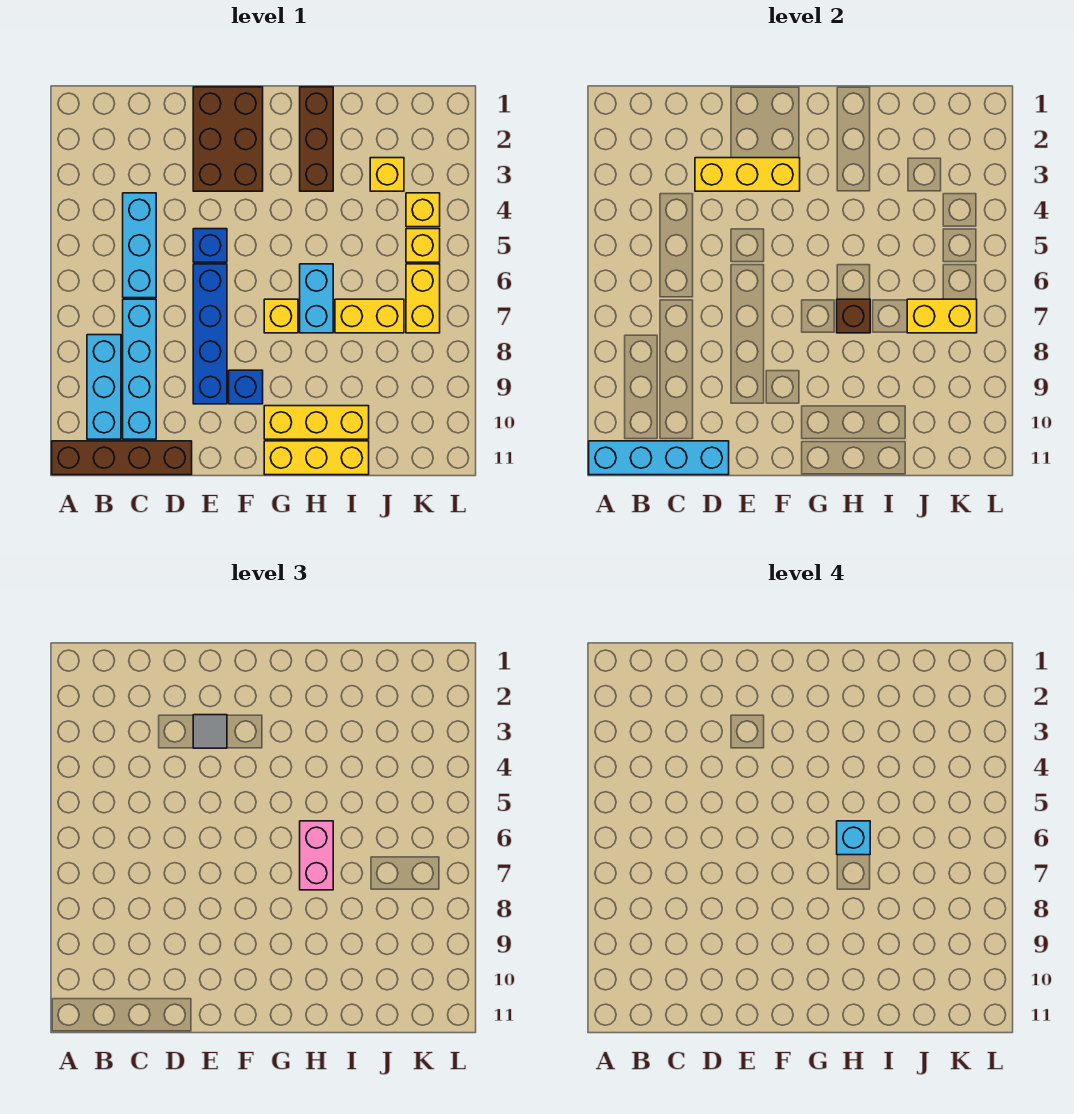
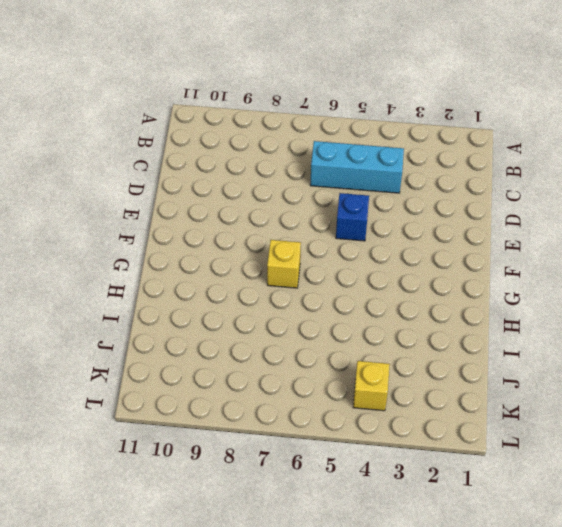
none -> brown 1x4 brick [52,441,192,475]
none -> cyan 1x3 brick [87,335,121,439]
none -> cyan 1x4 brick [123,299,156,439]

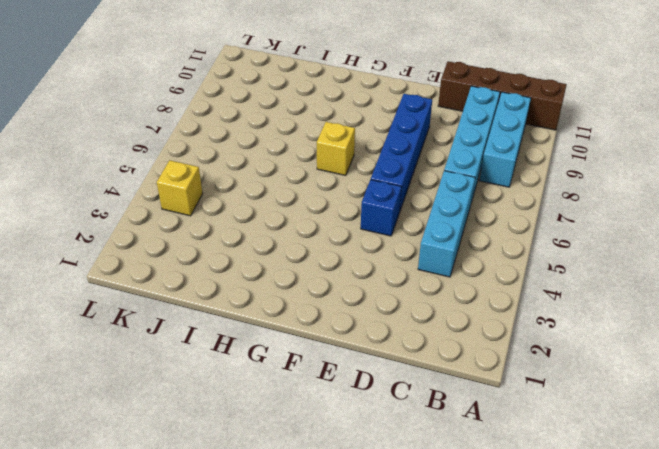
none -> brown 2x3 brick [193,87,263,191]
none -> blue 1x1 brick [229,370,263,404]
none -> yellow 1x3 brick [264,406,369,439]

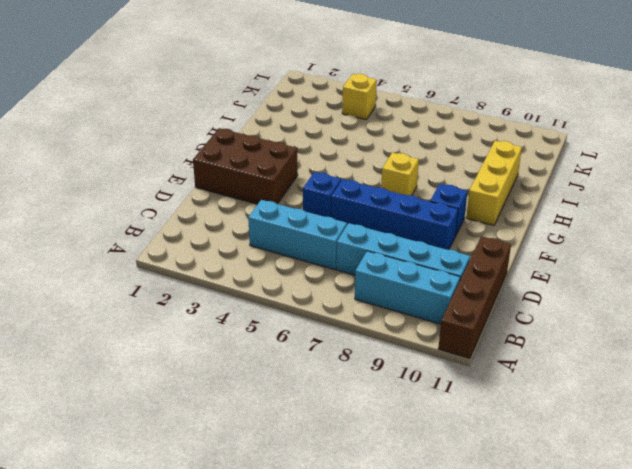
none -> yellow 1x3 brick [264,441,369,475]
none -> brown 1x3 brick [300,87,333,191]
none -> cyan 1x2 brick [300,264,333,333]

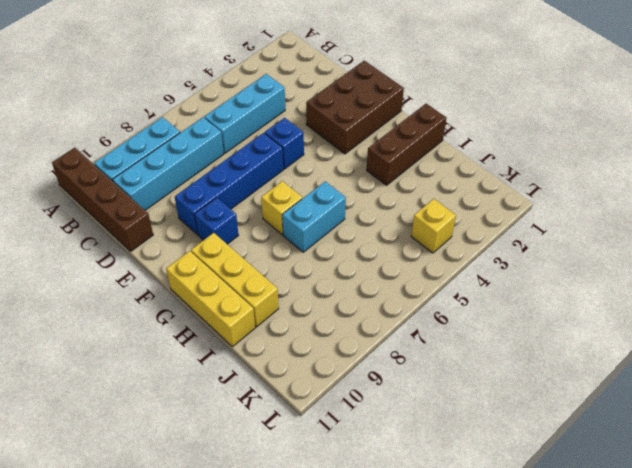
none -> yellow 1x2 brick [335,299,404,333]
none -> yellow 1x1 brick [370,158,404,191]
none -> yellow 1x1 brick [406,229,440,262]

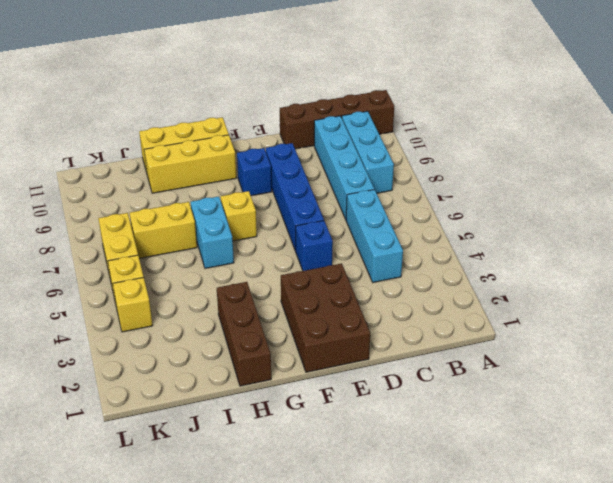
none -> yellow 1x1 brick [370,158,404,191]
none -> cyan 1x4 brick [589,441,729,475]
none -> yellow 1x3 brick [695,158,800,191]

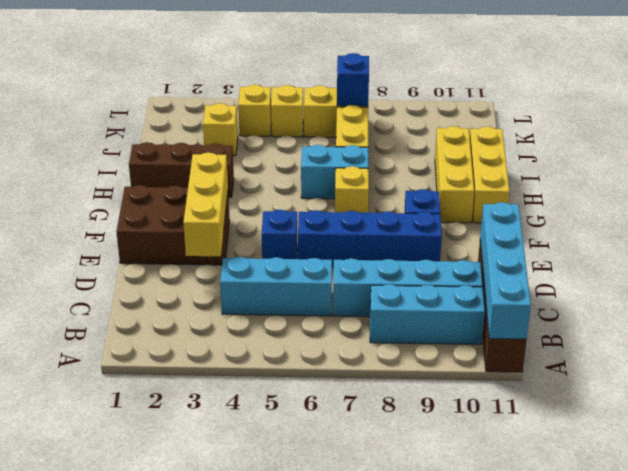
blue 1x1 brick [337,53,369,106] -> yellow 1x2 brick [907,299,977,333]
none -> brown 1x1 brick [837,299,870,333]
none -> grey 1x1 tile [193,715,227,748]
none -> pink 1x2 brick [300,821,333,890]

